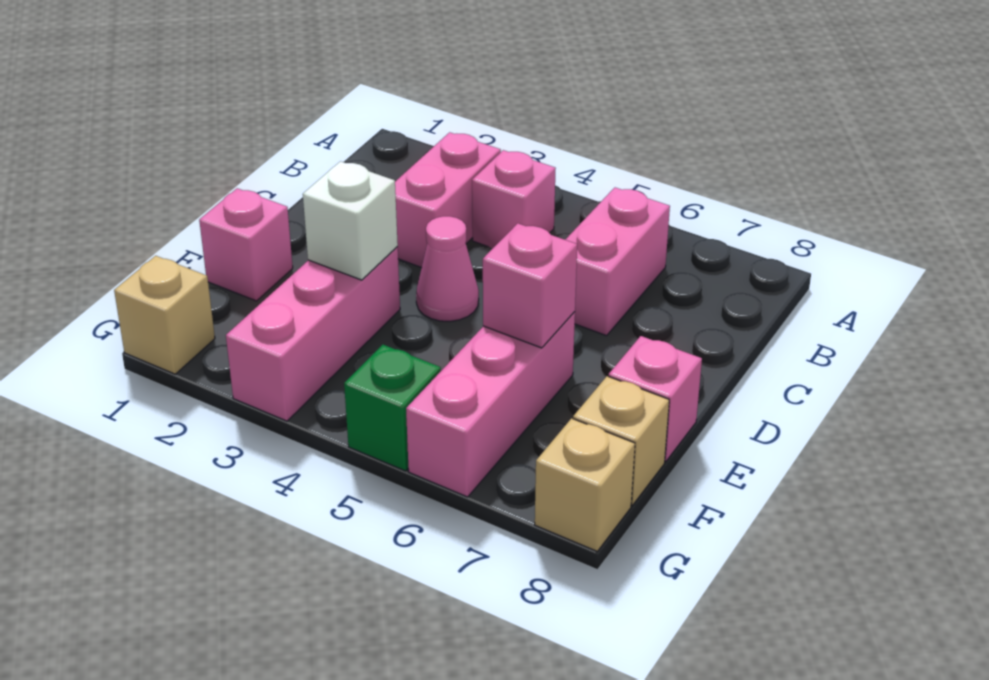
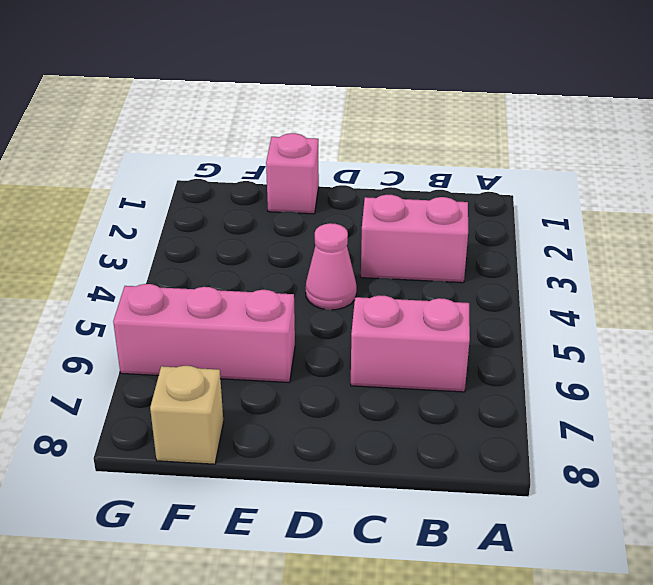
none -> pink 1x1 brick [472,150,556,248]
none -> pink 1x3 brick [226,247,400,421]
none -> pink 1x1 brick [608,336,702,462]

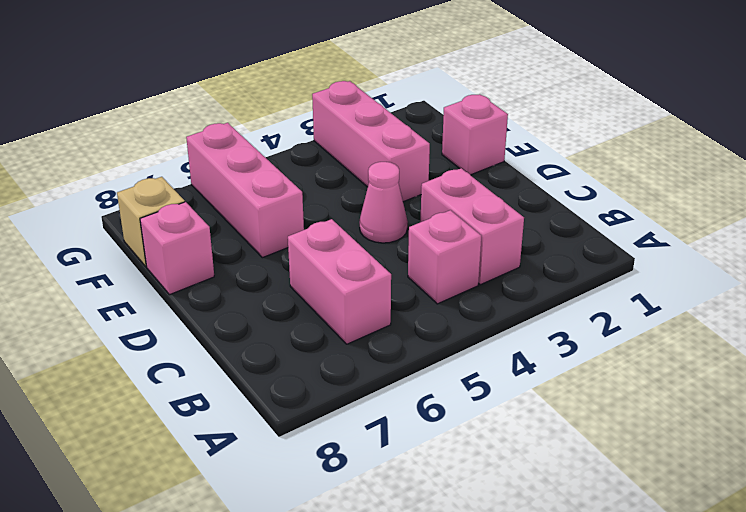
none -> tan 1x1 brick [114,256,215,374]
none -> green 1x1 brick [344,345,441,471]
none -> tan 1x1 brick [535,418,635,551]

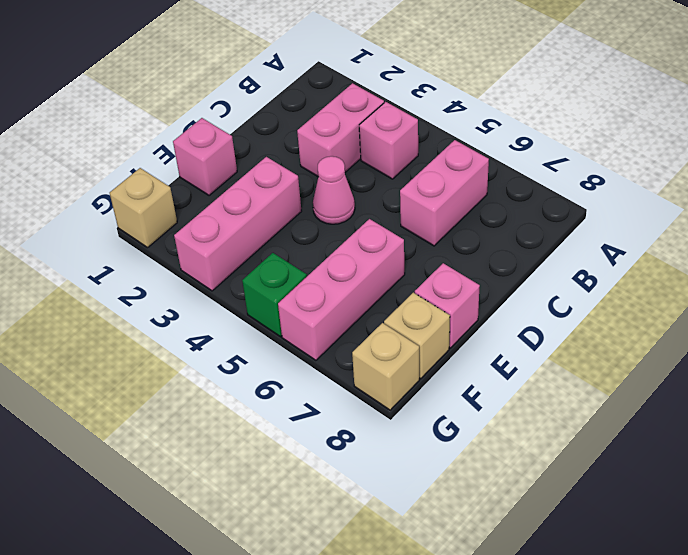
none -> white 1x1 brick [303,161,398,280]
none -> pink 1x1 brick [483,223,577,348]

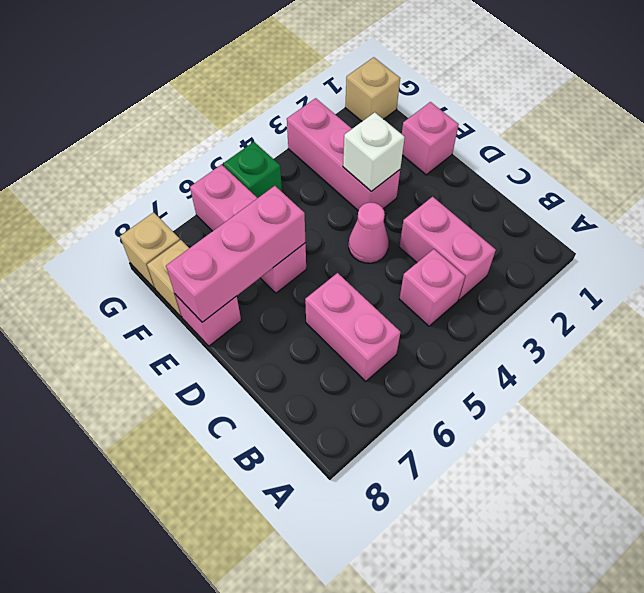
pink 1x3 brick [166,186,305,322] -> pink 1x1 brick [483,223,577,348]

